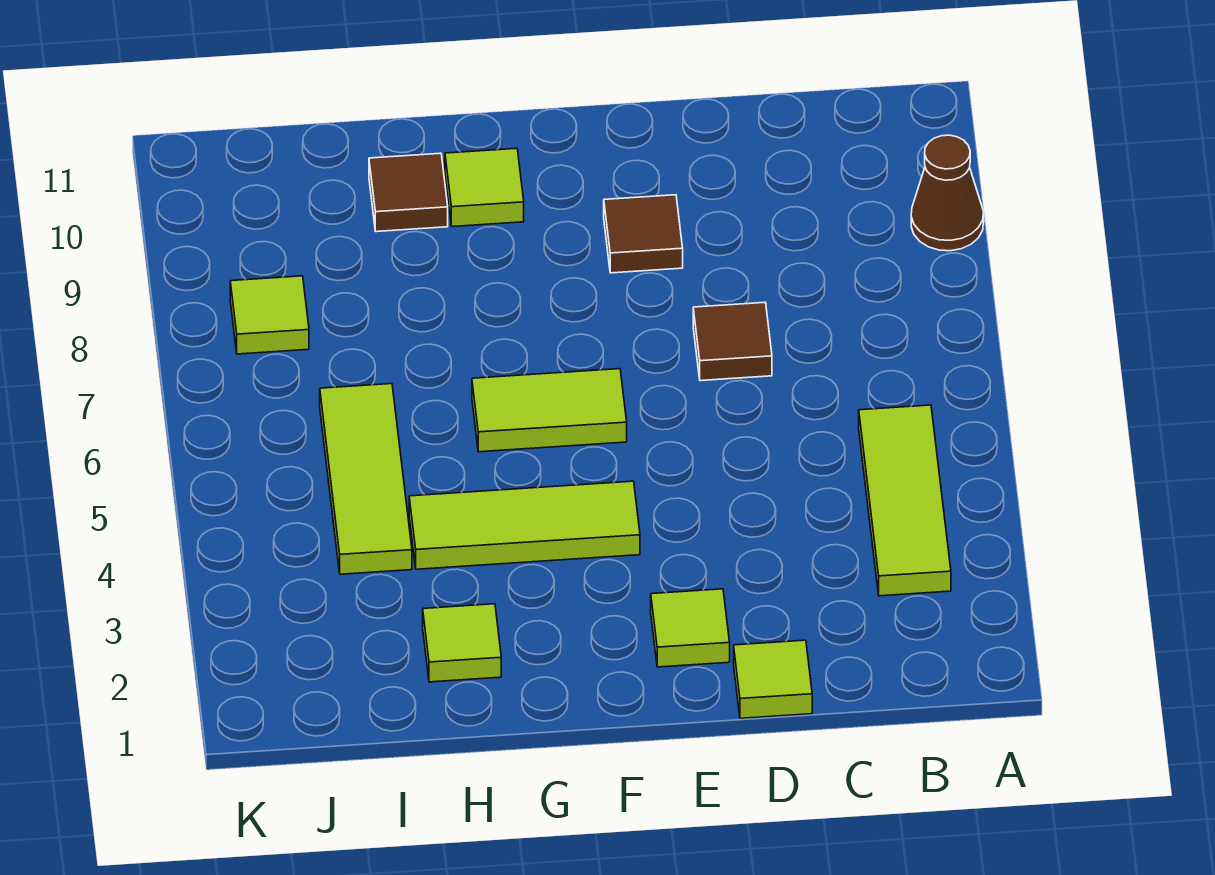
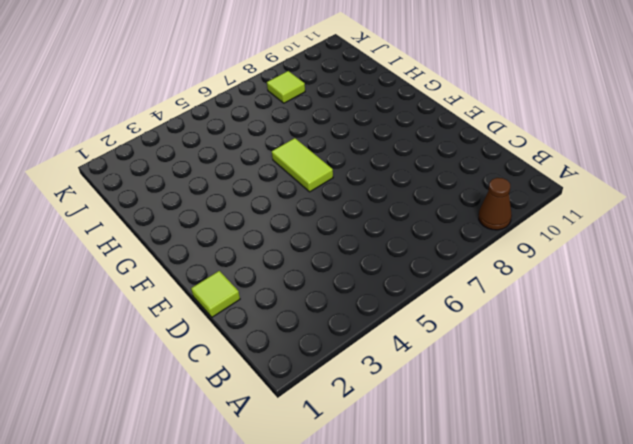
none -> lime 1x3 tile [859,405,951,596]
none -> brown 1x1 tile [693,302,772,381]
none -> lime 1x1 tile [651,589,730,667]

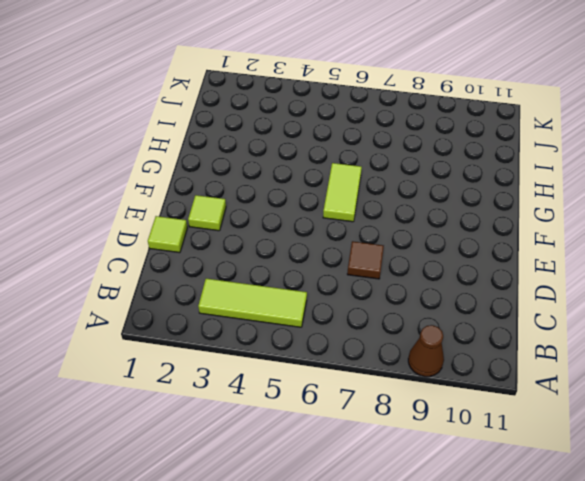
none -> brown 1x1 tile [604,195,683,273]
none -> lime 1x3 tile [409,481,640,569]
none -> lime 1x1 tile [445,148,524,227]

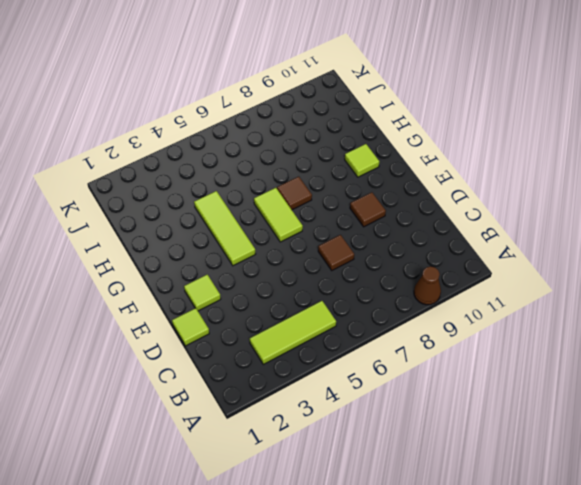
brown 1x1 tile [277,177,312,210] -> brown 1x1 tile moved to [369,153,448,232]
none -> lime 1x1 tile [423,604,501,682]
none -> lime 1x3 tile [320,384,412,574]
none -> lime 1x1 tile [230,276,309,354]

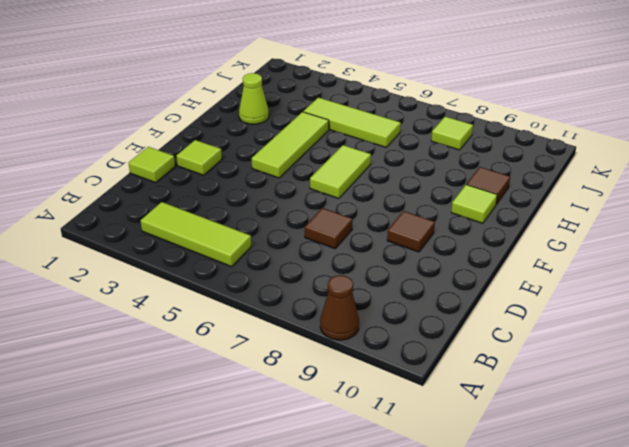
lime 1x1 cone [239,73,269,124] -> lime 1x1 tile [423,604,501,682]

